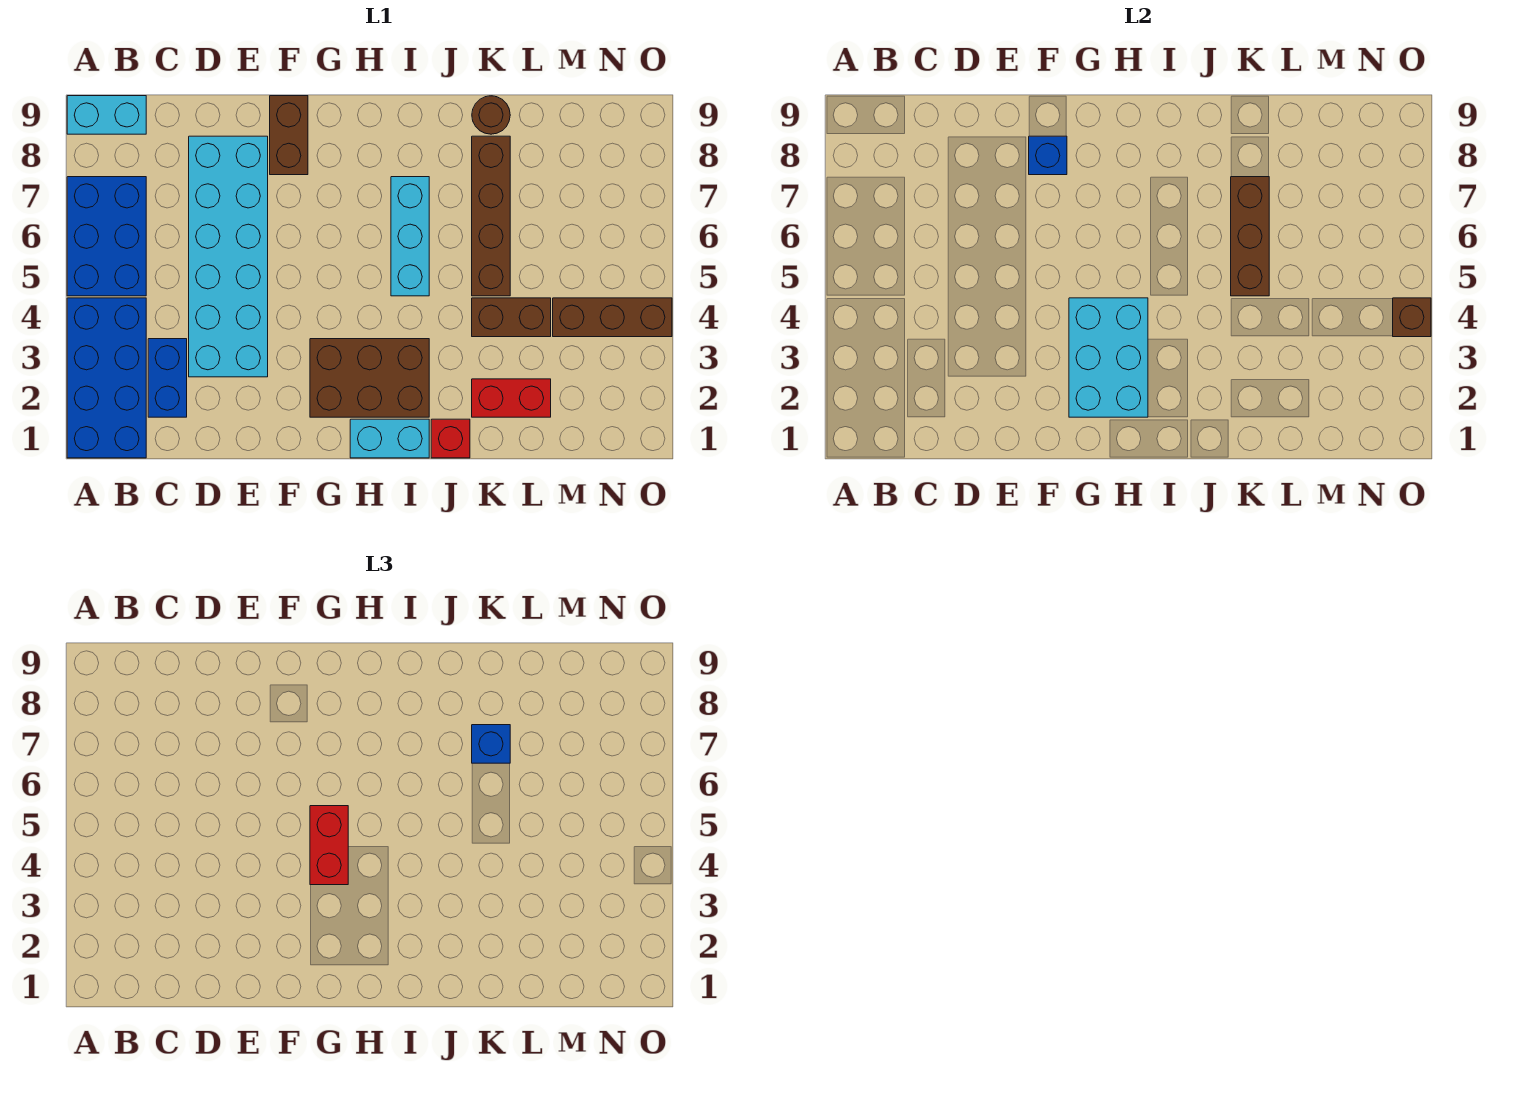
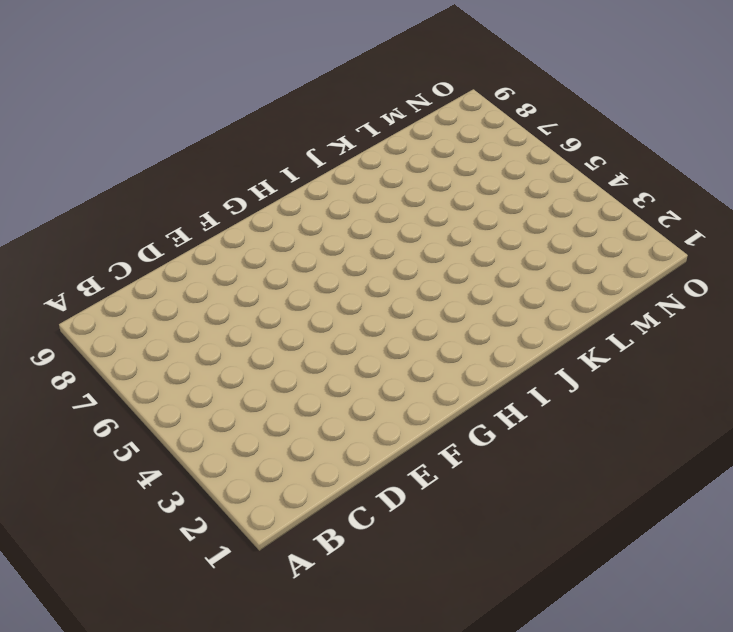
none -> blue 2x4 brick [67,298,146,458]
none -> blue 2x3 brick [67,177,146,296]
none -> cyan 1x2 brick [67,96,146,134]

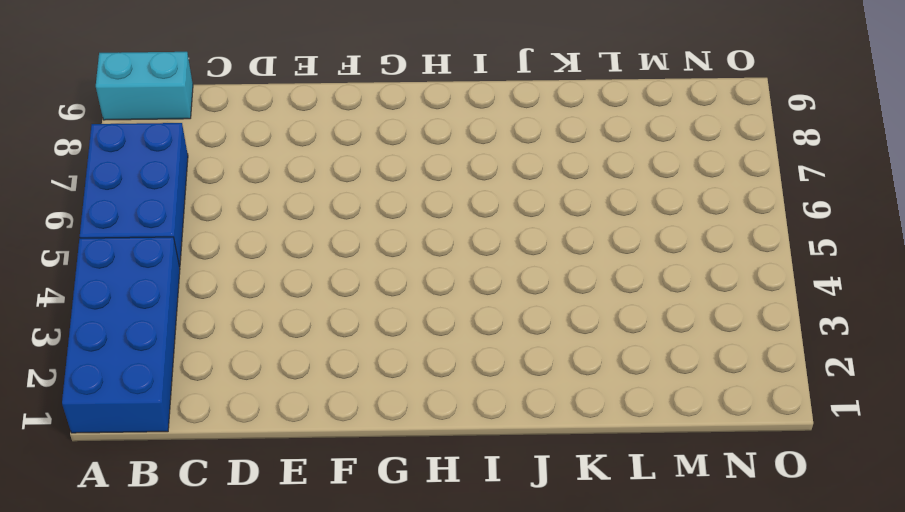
none -> blue 1x2 brick [148,339,187,417]
none -> cyan 2x6 brick [189,136,268,377]
none -> brown 1x2 brick [270,96,308,175]

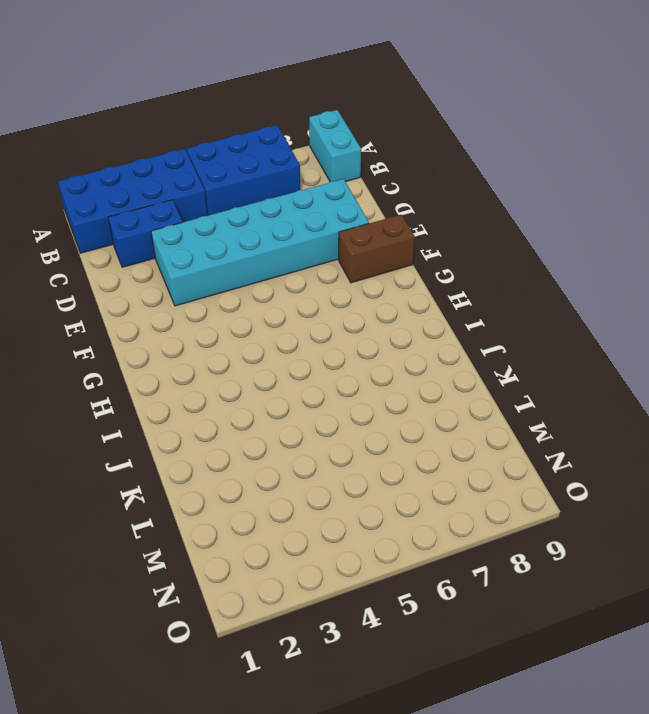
none -> brown 2x3 brick [310,339,429,417]
none -> cyan 1x2 brick [350,419,429,458]
none -> cyan 1x3 brick [391,177,429,296]

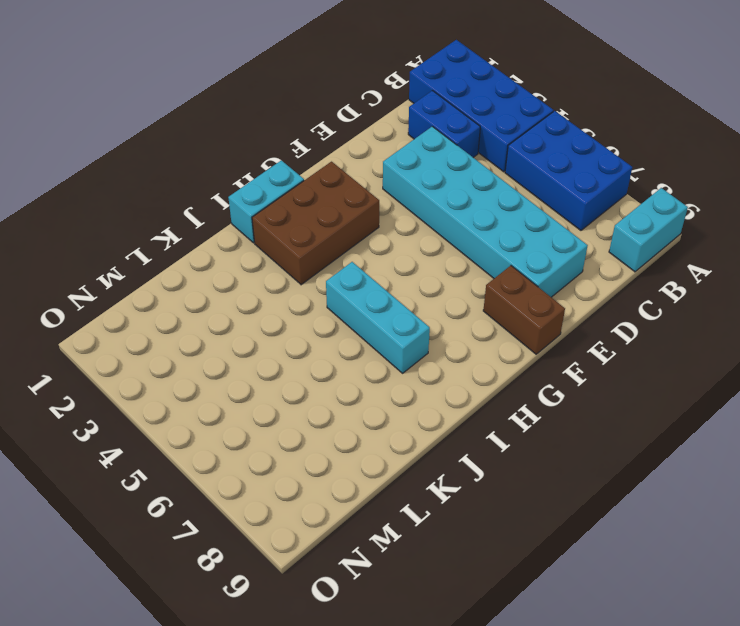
none -> red 1x1 brick [431,419,470,458]
none -> red 1x2 brick [472,379,551,417]
none -> brown 1x2 brick [472,298,551,337]

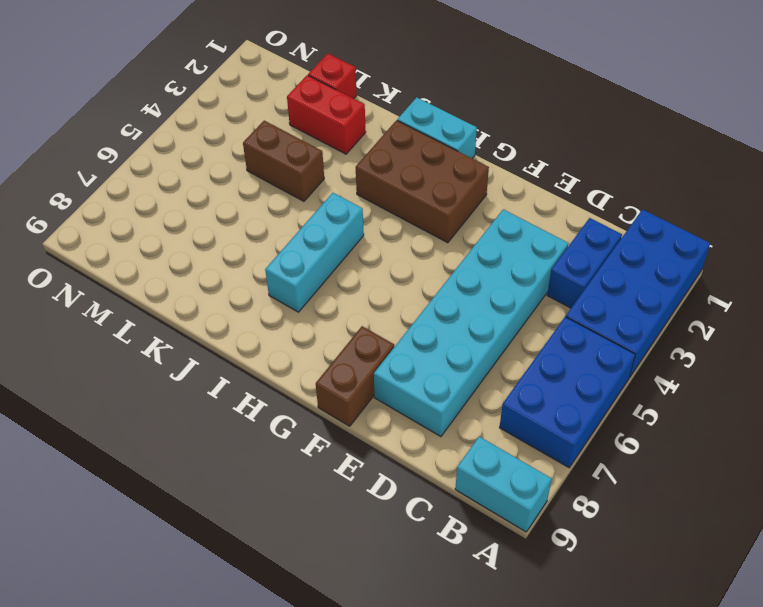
red 1x1 brick [308,54,357,99] -> red 1x1 brick moved to [431,419,470,458]
none -> brown 1x4 brick [472,136,510,296]
none -> brown 1x1 round brick [472,96,510,134]
none -> brown 1x3 brick [553,298,672,337]

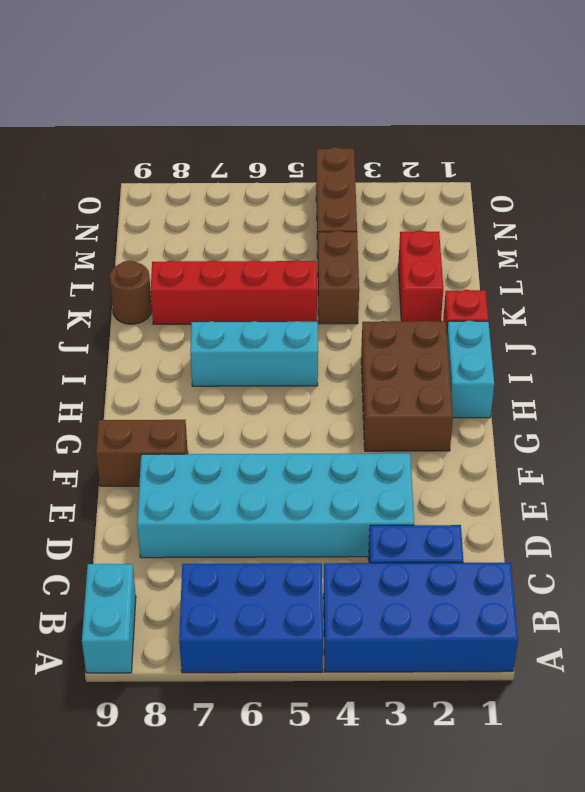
red 1x4 brick [151,260,317,324] -> brown 1x4 brick [472,136,510,296]
none -> blue 1x1 brick [1029,136,1067,175]
none -> cyan 2x3 brick [1069,298,1148,417]
none -> brown 1x3 brick [1231,177,1269,296]

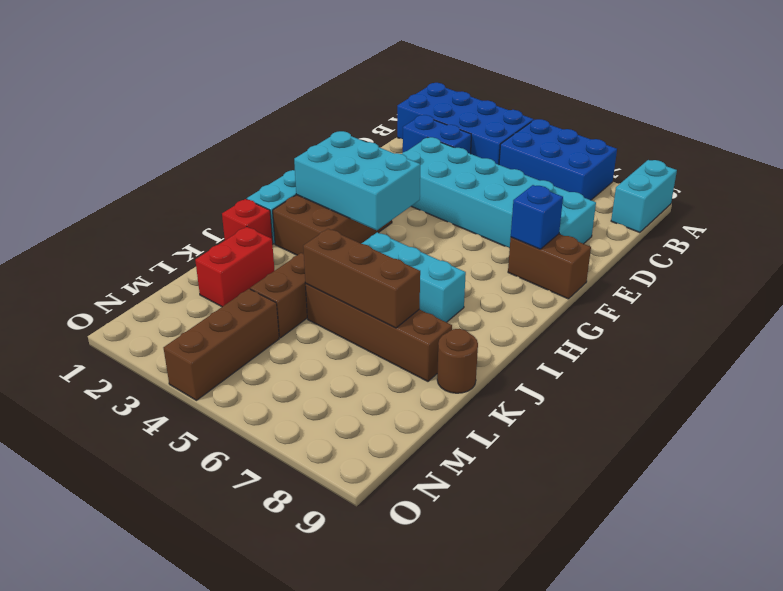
none -> brown 1x1 brick [1393,298,1431,337]
none -> red 1x2 brick [310,806,348,885]
none -> blue 1x1 brick [472,725,510,763]

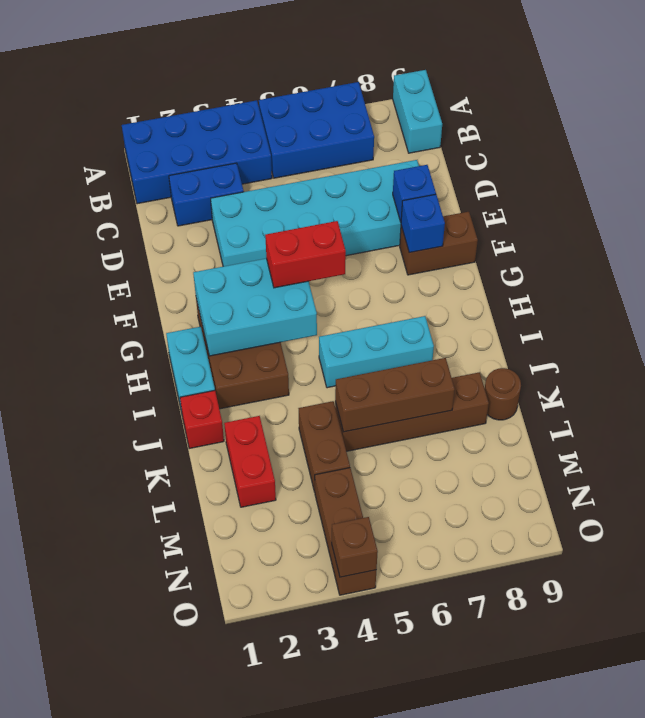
blue 1x1 brick [393,165,436,222] -> blue 1x1 brick moved to [472,725,510,763]

